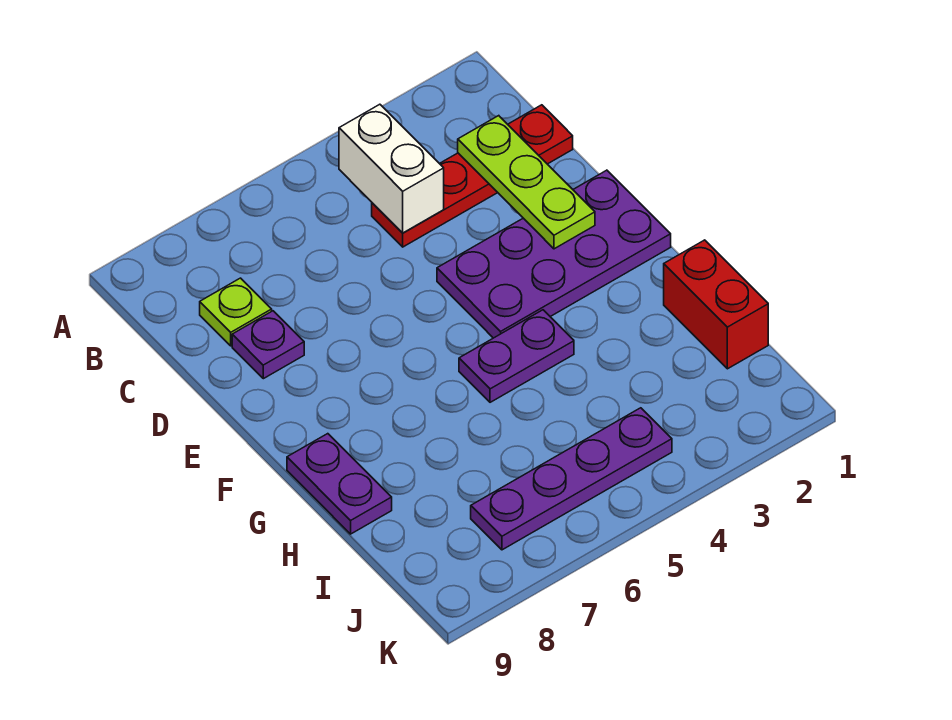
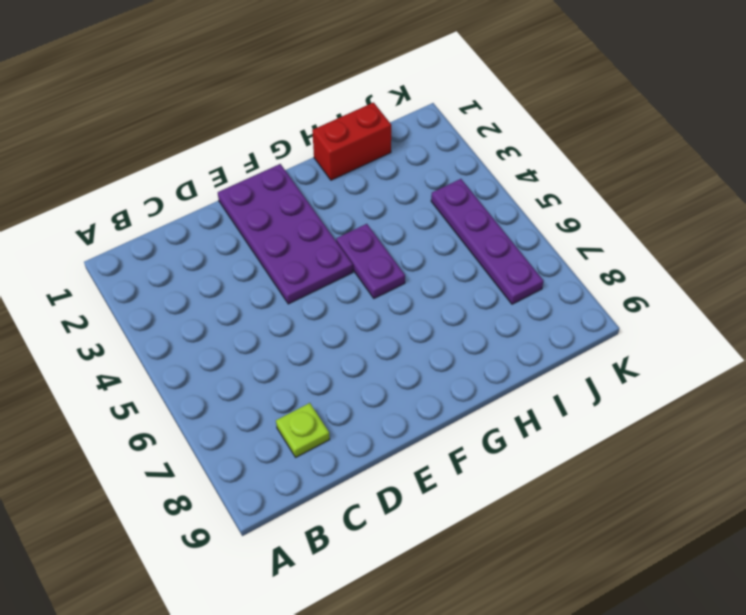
none -> red 1x4 plate [372,105,573,247]
none -> purple 1x1 plate [232,311,304,379]

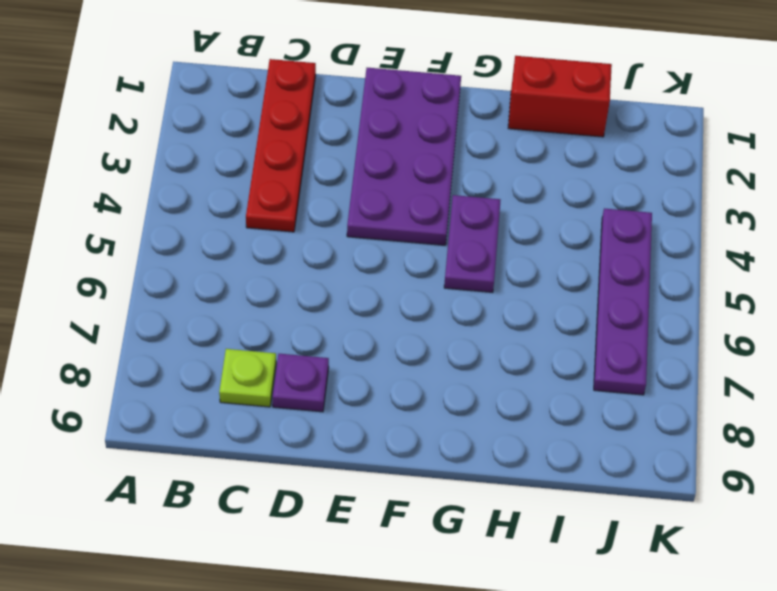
none -> purple 1x2 plate [287,434,392,534]
none -> white 1x2 brick [339,104,444,233]

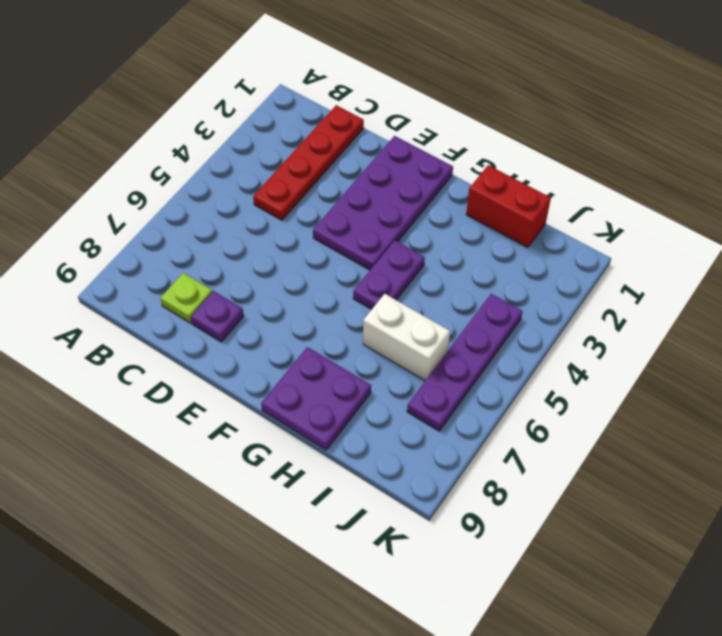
purple 2x2 plate [261,347,371,450] -> purple 1x2 plate [287,434,392,534]
white 1x2 brick [363,294,450,381] -> white 1x2 brick moved to [339,104,444,233]
none -> lime 1x3 plate [458,116,595,249]

